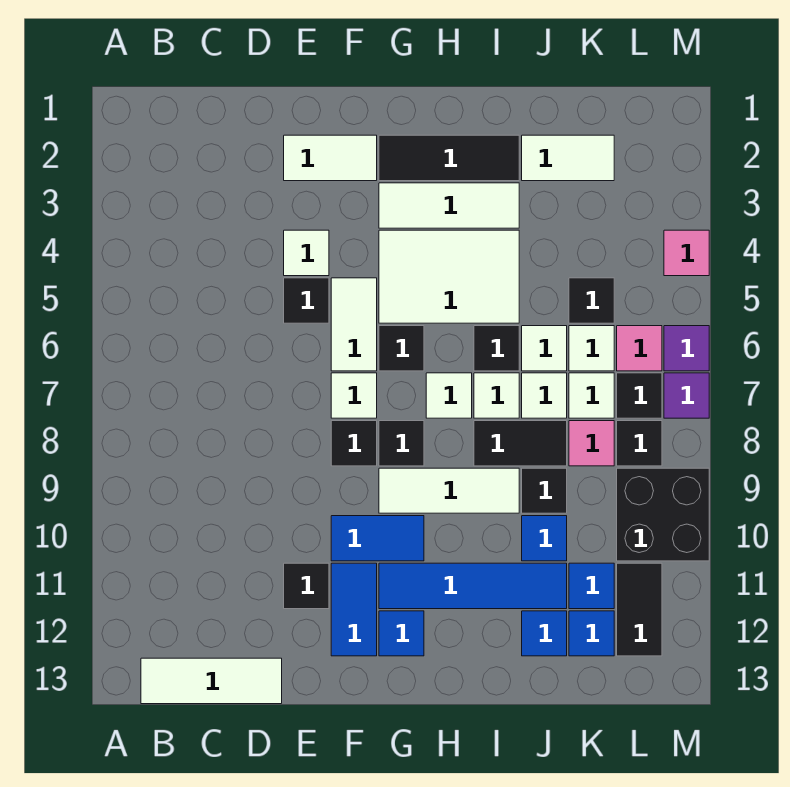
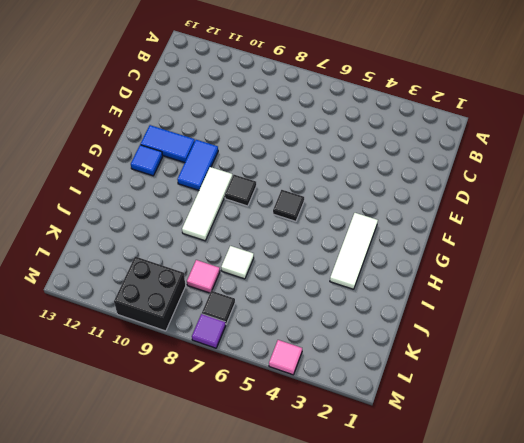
none -> white 1x3 tile [141,658,282,704]
none -> white 1x2 tile [284,135,377,181]
none -> white 1x1 tile [284,230,329,276]
none -> black 1x1 tile [284,278,329,323]

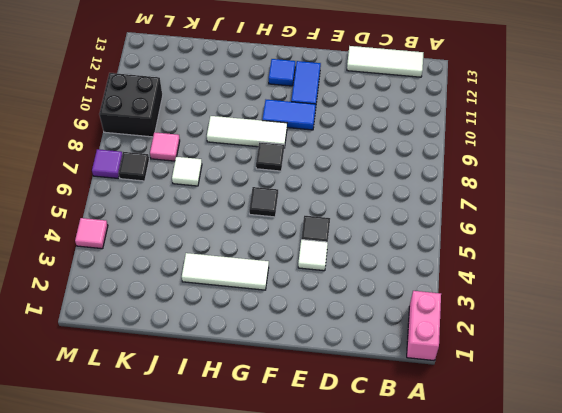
pink 1x2 brick [407,291,441,361] -> none
none -> white 1x2 tile [284,135,377,181]
none -> black 1x1 tile [284,563,329,609]
none -> white 1x2 tile [331,278,377,371]
none -> white 1x1 tile [331,373,377,418]

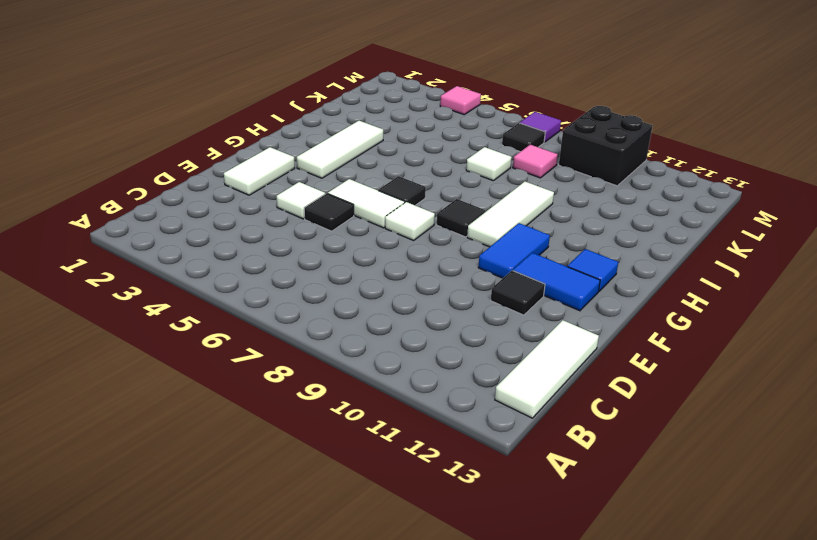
none -> black 1x1 tile [331,421,377,466]
none -> black 1x3 tile [379,135,519,181]
none -> white 2x3 tile [379,230,519,323]
none -> blue 1x4 tile [379,563,567,609]

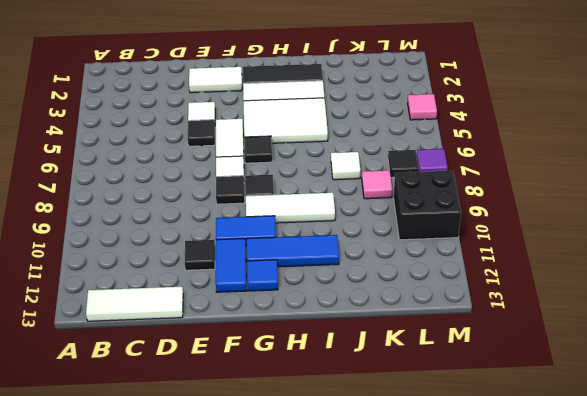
blue 1x3 tile [247,235,339,267] -> blue 1x4 tile [379,563,567,609]
none -> white 1x1 tile [426,373,472,418]
none -> black 1x1 tile [474,326,519,371]
none -> white 1x1 tile [474,373,519,418]
none -> black 1x2 tile [474,421,567,466]

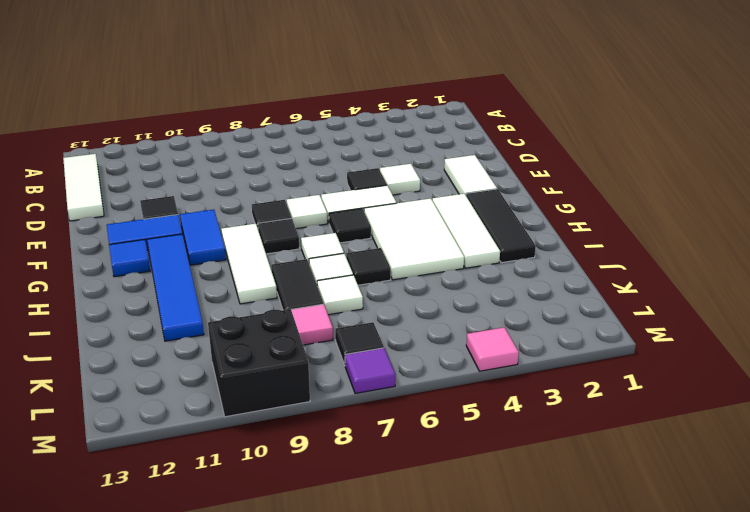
none -> white 1x2 tile [522,135,614,181]
none -> white 1x1 tile [522,326,567,371]
none -> black 1x1 tile [522,468,567,513]
none -> blue 1x1 tile [522,516,567,561]

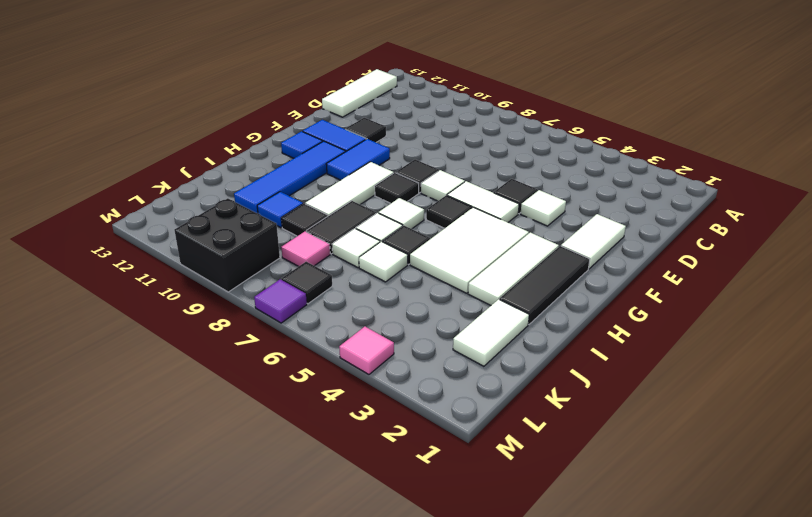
none -> blue 1x1 tile [522,611,567,656]
none -> black 1x1 tile [569,278,614,323]
none -> white 1x1 tile [569,326,614,371]
none -> white 1x1 tile [569,373,614,418]

